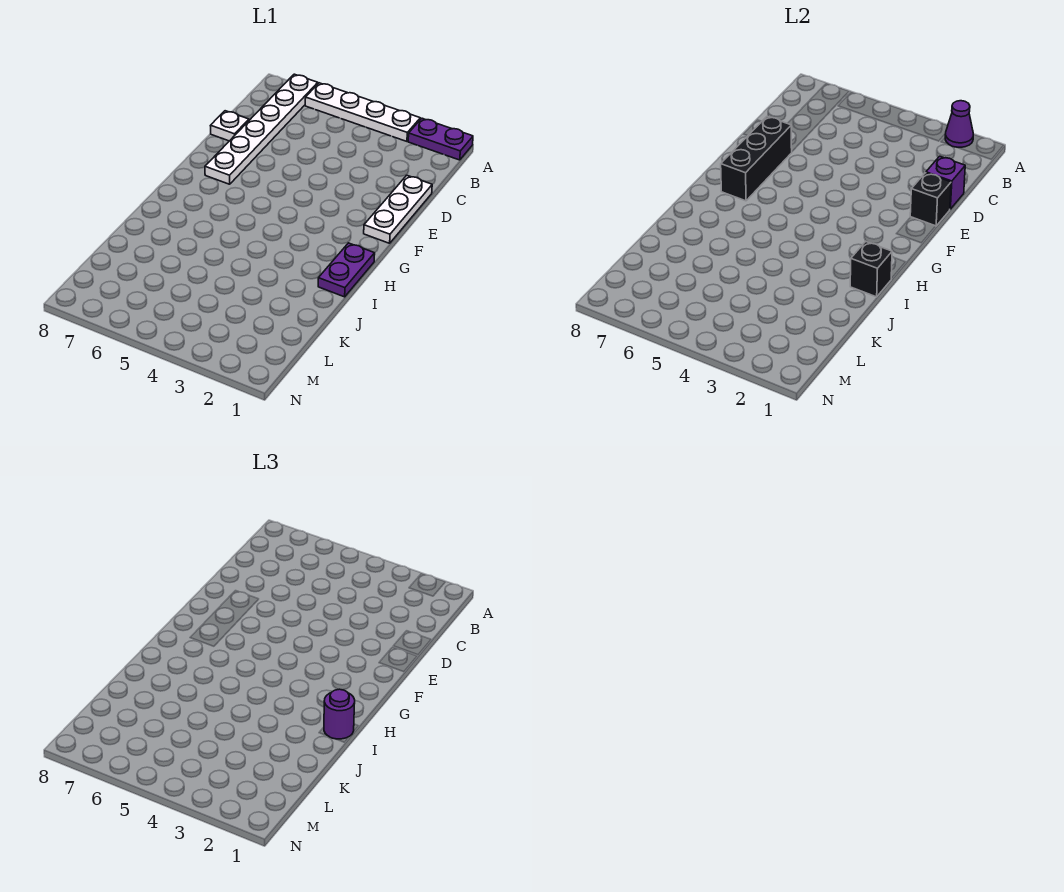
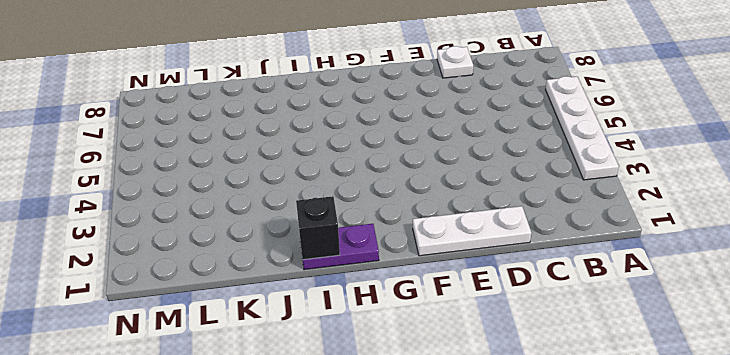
none -> purple 1x2 plate [408,118,473,160]
none -> white 1x6 plate [205,74,318,184]
none -> purple 1x1 cone [945,101,973,148]

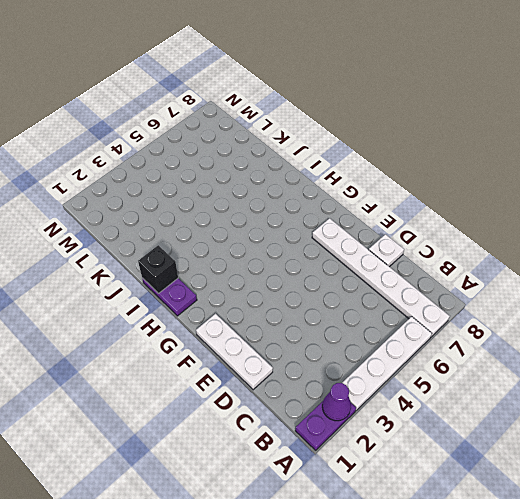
none -> purple 1x1 brick [926,156,965,209]
none -> black 1x1 brick [910,173,951,226]
none -> black 1x3 brick [721,116,792,201]

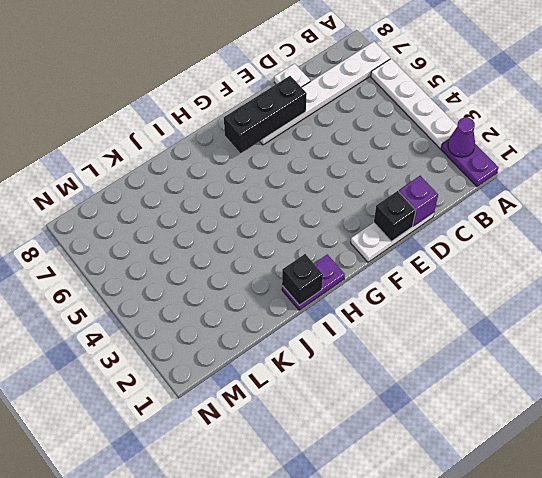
none -> purple 1x1 round brick [324,689,355,739]

